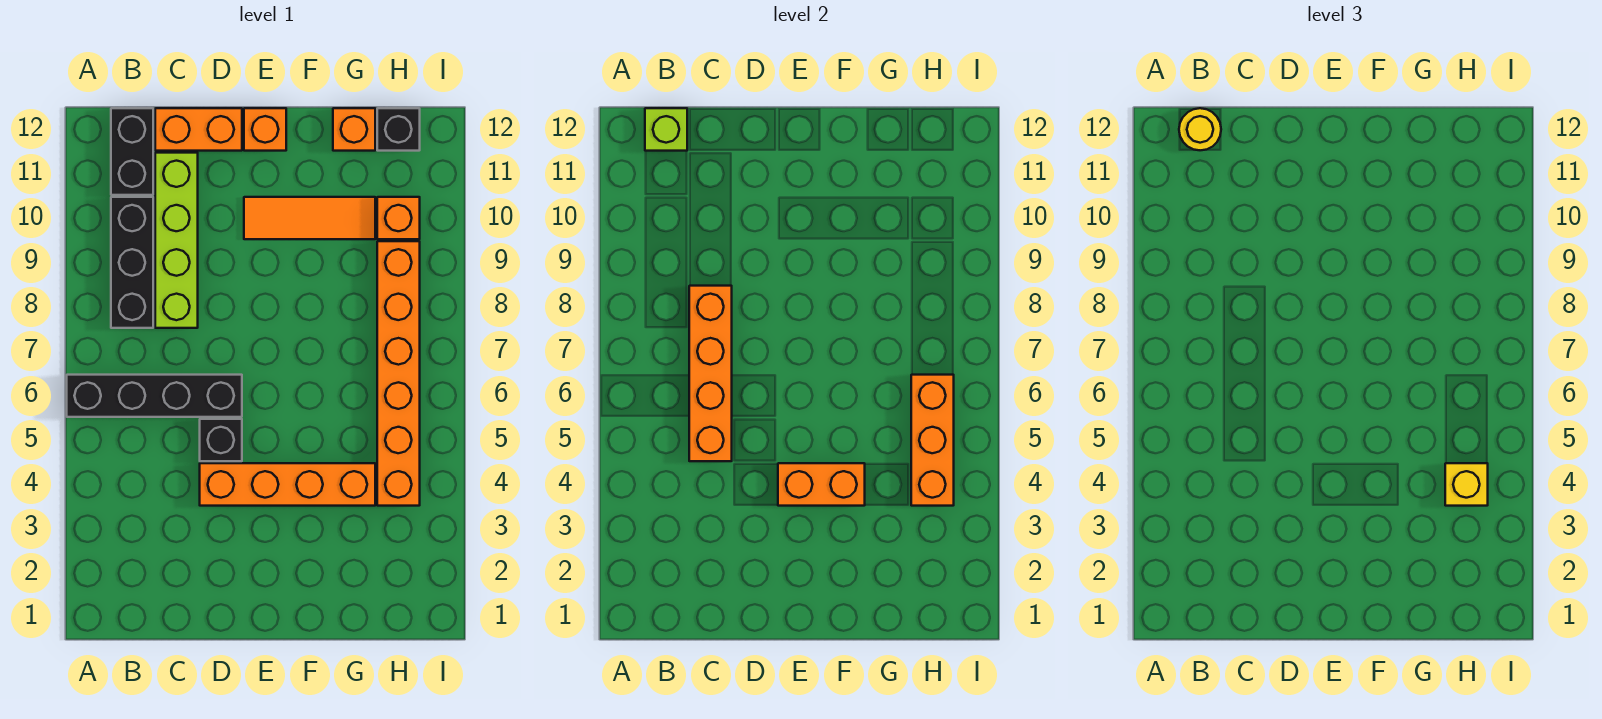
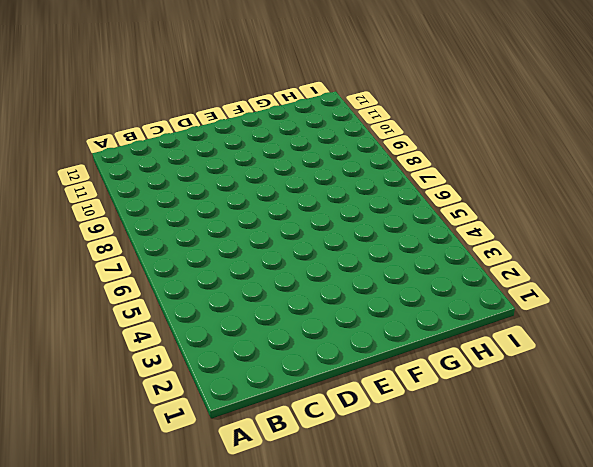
none -> black 1x4 brick [67,375,242,417]
none -> black 1x3 brick [111,197,153,328]
none -> black 1x2 brick [111,108,153,195]

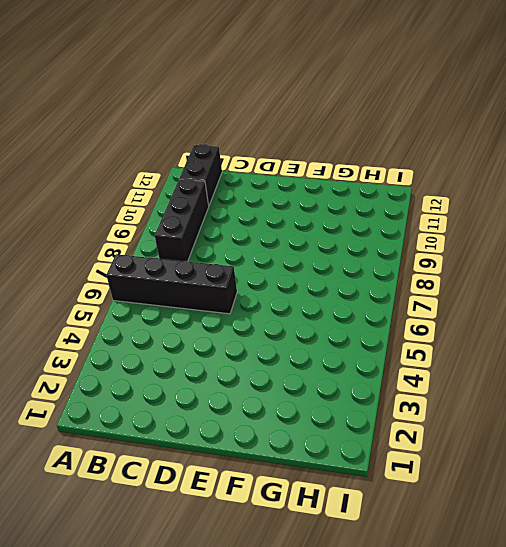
none -> lime 1x4 brick [155,153,198,328]
none -> orange 1x2 brick [155,108,242,151]
none -> orange 1x4 brick [200,463,375,506]

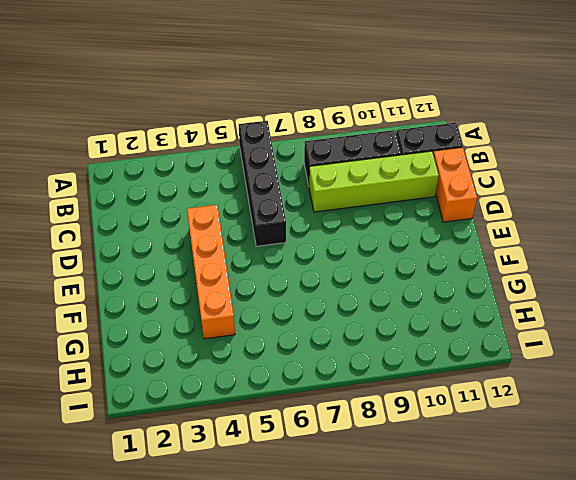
none -> black 1x1 brick [200,419,242,461]
none -> orange 1x3 tile [244,197,375,239]
none -> orange 1x1 brick [244,108,286,151]

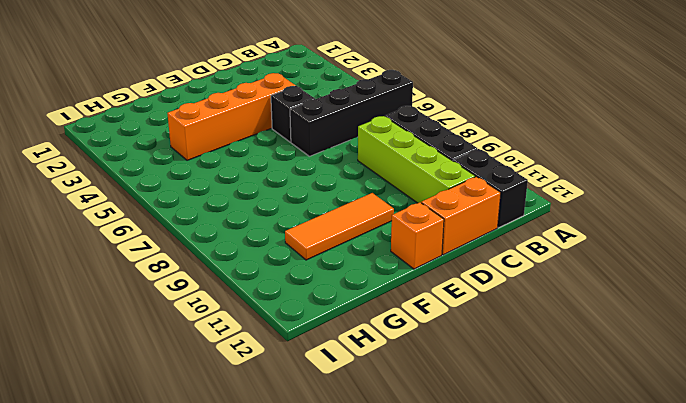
none -> orange 1x1 brick [333,108,375,151]
none -> orange 1x6 brick [377,241,420,506]
none -> orange 1x1 brick [377,197,420,239]

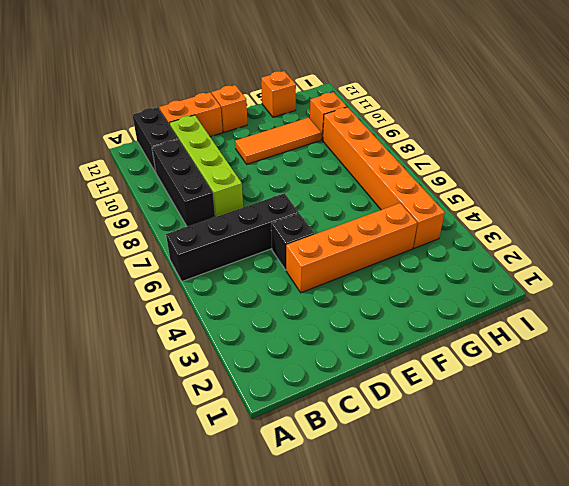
none -> black 1x1 brick [377,108,420,151]
none -> lime 1x1 brick [645,108,687,151]
none -> orange 1x4 brick [689,286,732,461]

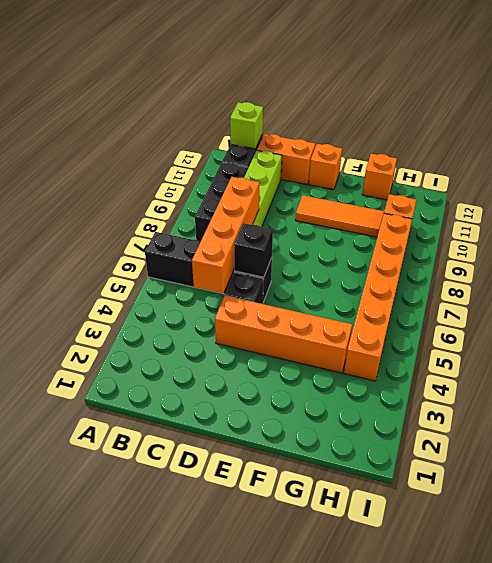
black 1x1 brick [234,223,273,277] -> black 1x1 brick moved to [377,108,420,151]
none -> orange 1x2 brick [778,463,865,506]
none -> orange 1x3 brick [911,375,954,506]
none -> yellow 1x1 round brick [1179,108,1221,150]

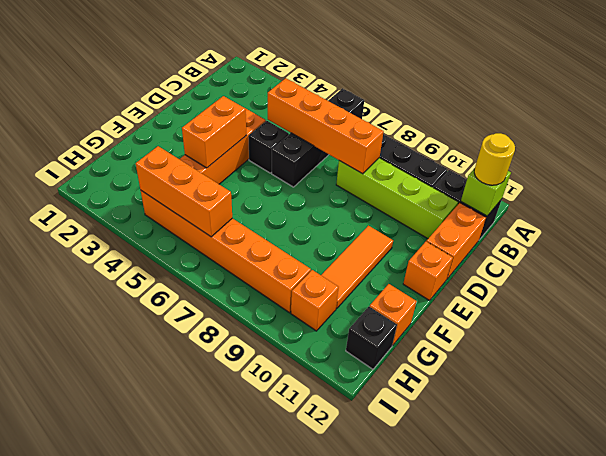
none -> yellow 1x1 brick [1445,463,1488,506]

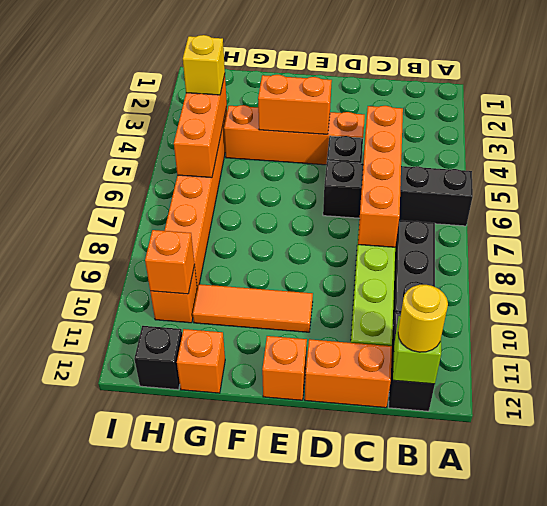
orange 1x1 brick [145,230,194,294] -> none

